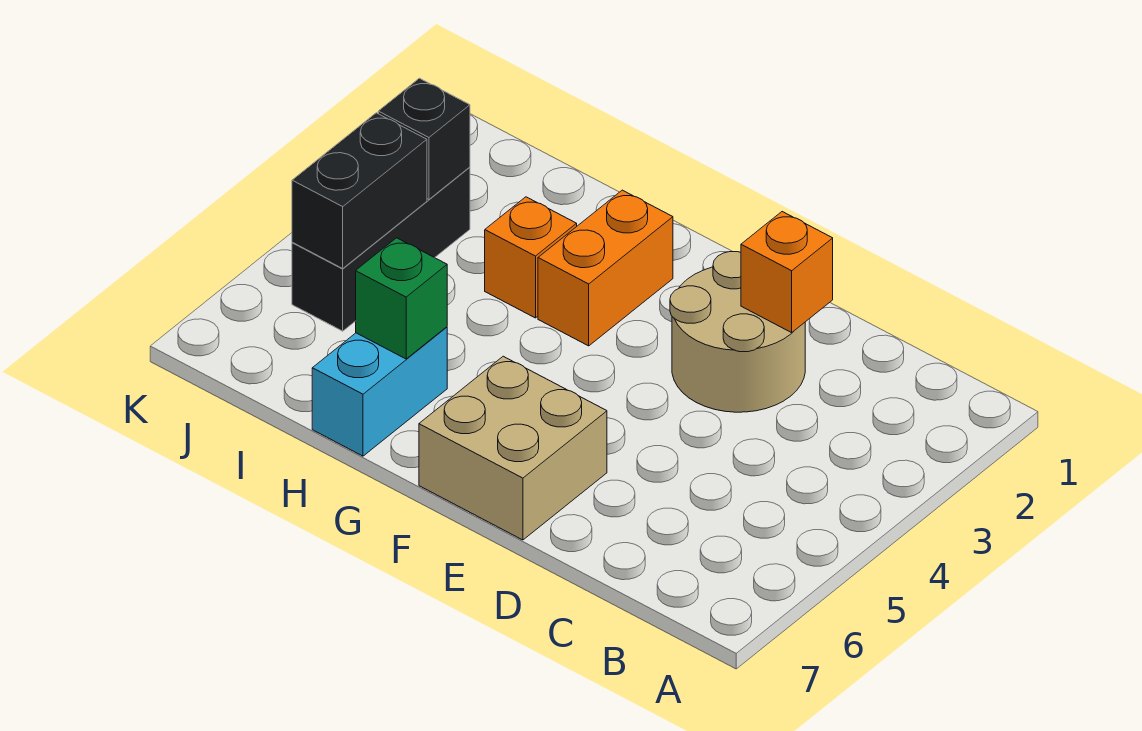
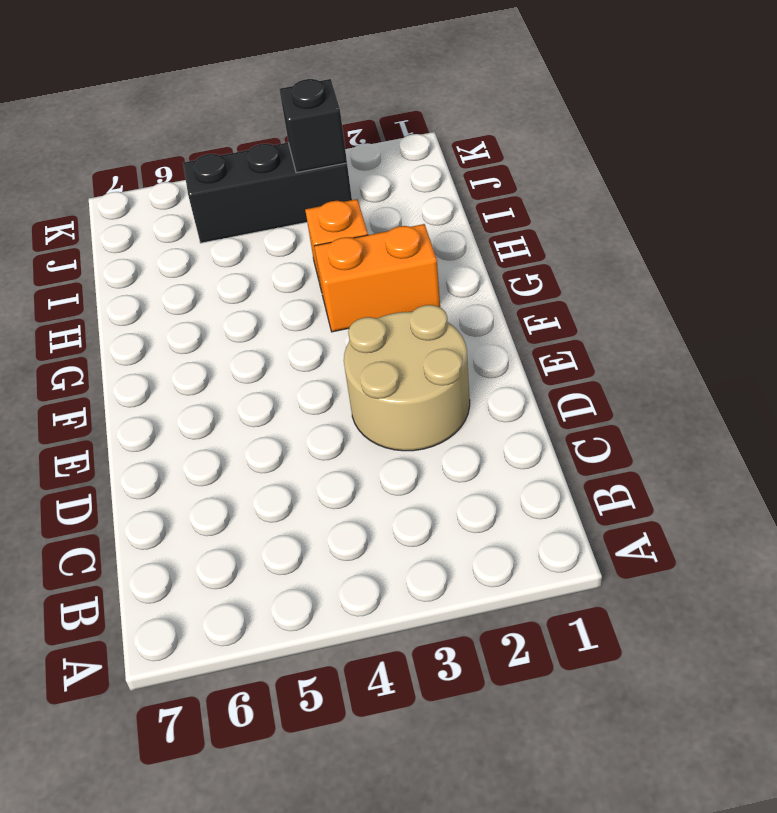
none -> tan 2x2 brick [419,356,607,540]
none -> cyan 1x2 brick [312,327,447,456]

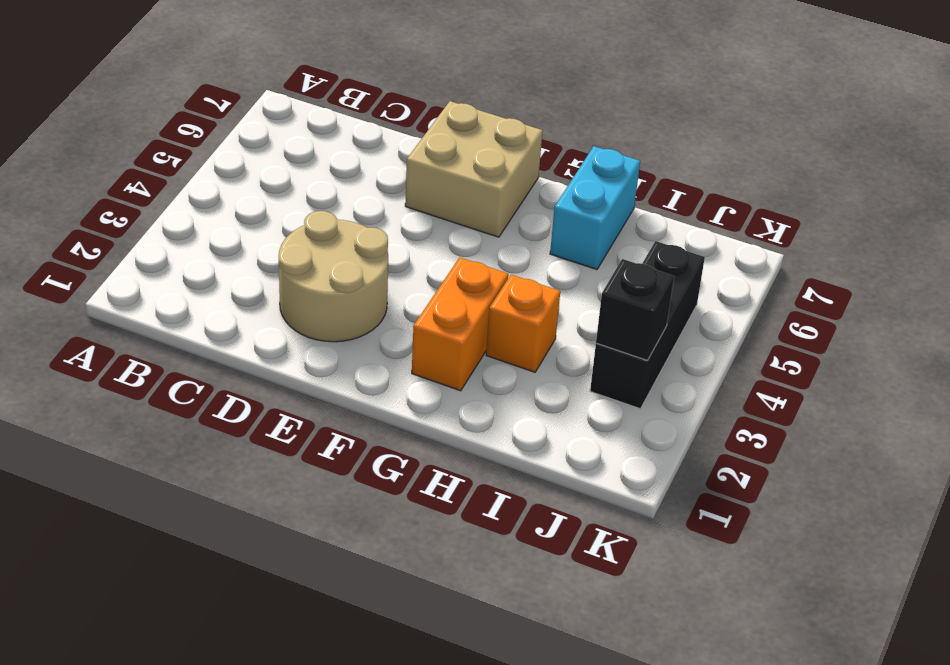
none -> orange 1x1 brick [741,212,833,333]
none -> green 1x1 brick [356,238,447,359]

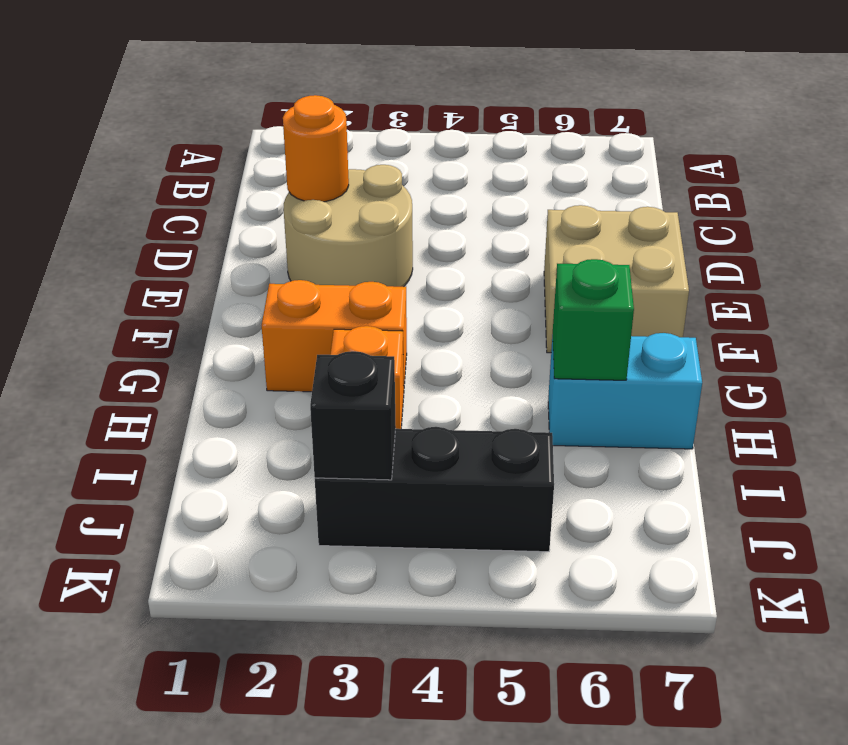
orange 1x1 round brick [283,95,349,202] -> orange 1x1 brick [741,212,833,333]
none -> black 1x2 brick [292,113,427,268]

